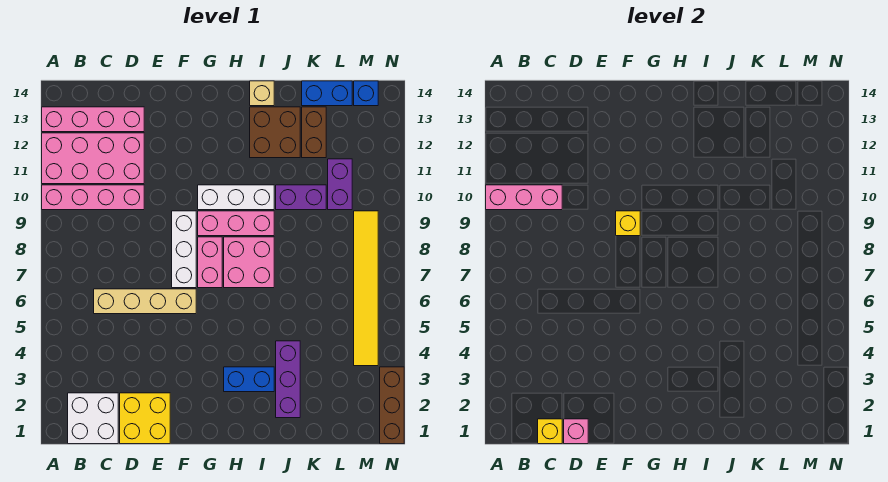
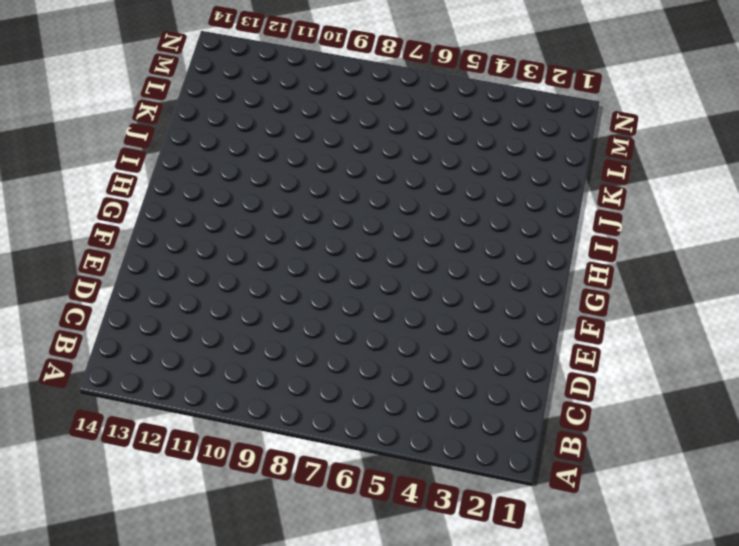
none -> pink 1x4 brick [42,185,144,210]
none -> pink 2x4 brick [42,133,144,184]
none -> pink 1x4 brick [42,107,144,132]

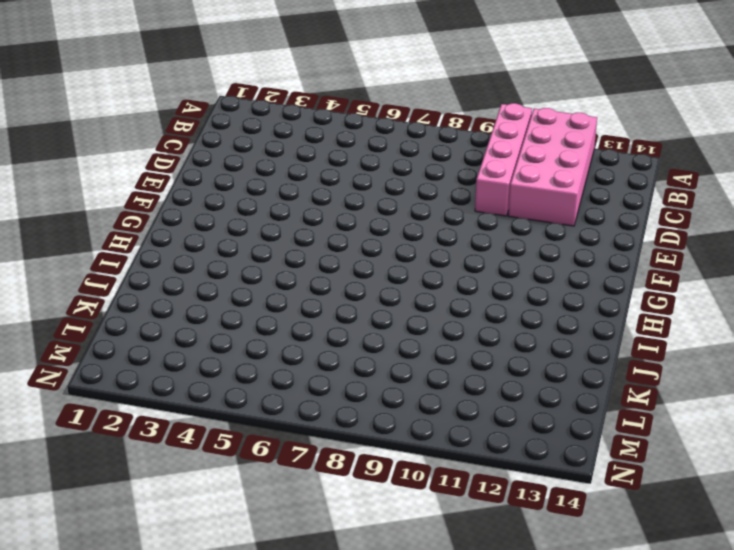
none -> pink 1x4 brick [42,107,144,132]
none -> white 2x2 brick [68,393,118,444]
none -> tan 1x4 brick [94,289,196,314]

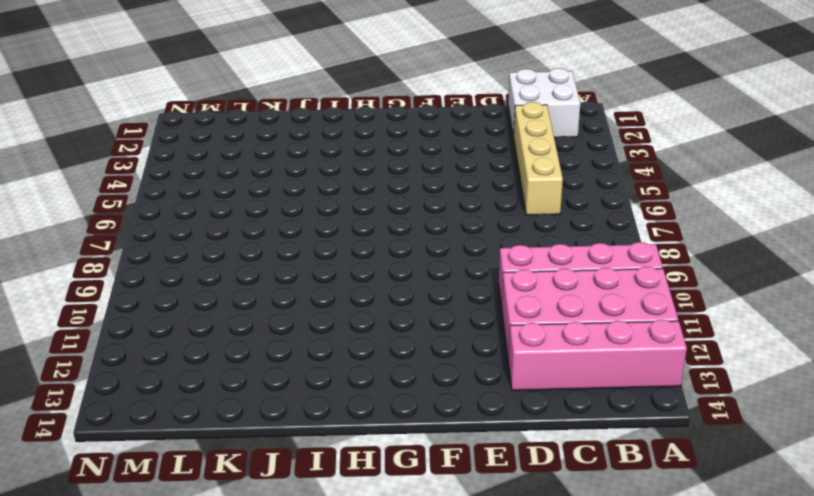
tan 1x4 brick [514,102,563,215] -> tan 1x4 brick turned to [94,289,196,314]
none -> yellow 2x2 brick [120,393,170,444]
none -> white 1x3 brick [172,211,196,288]
none -> pink 1x2 brick [198,237,222,288]

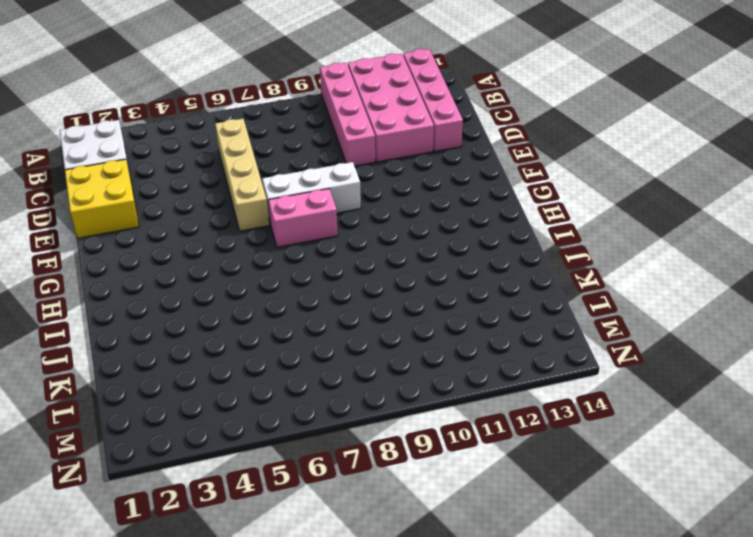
none -> pink 1x3 brick [198,211,274,236]
none -> white 1x3 brick [198,185,274,210]
none -> blue 1x2 brick [224,367,274,392]

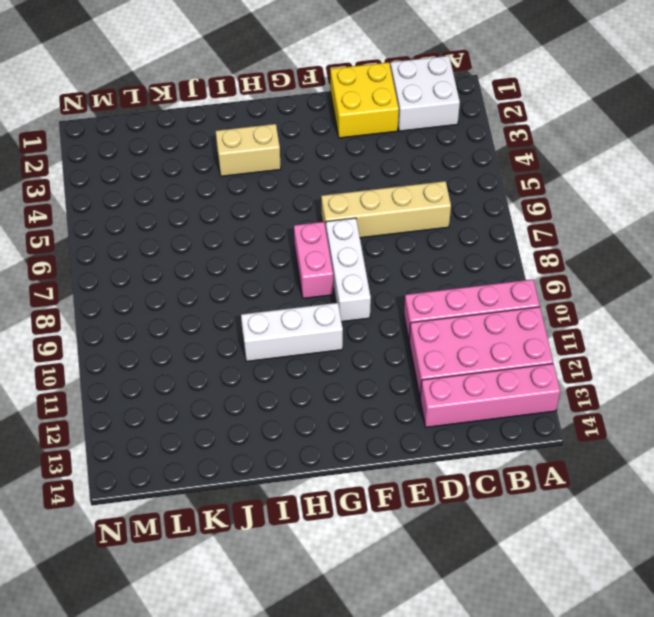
tan 1x2 brick [216,124,281,176] -> blue 1x2 brick [224,367,274,392]
none -> pink 1x3 brick [198,211,274,236]
none -> pink 2x2 brick [224,237,274,288]
none -> brown 2x2 brick [250,107,300,158]

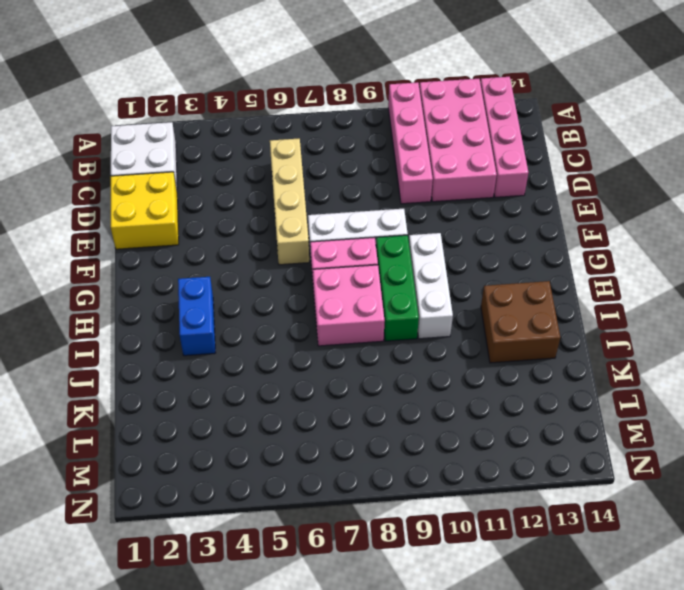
green 1x3 brick [376,235,419,341] -> pink 1x3 brick [198,211,274,236]
none -> tan 1x1 brick [250,81,274,106]
none -> purple 1x3 brick [276,341,300,418]
none -> purple 1x2 brick [276,185,326,210]

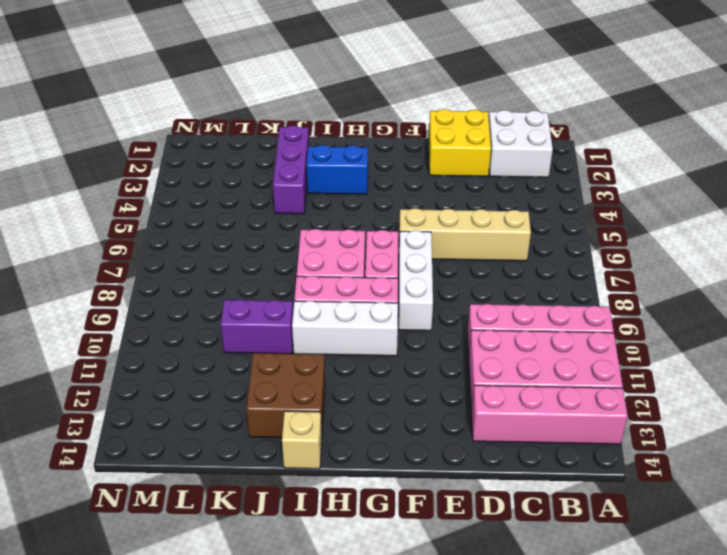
none -> brown 1x2 brick [302,107,326,158]
none -> blue 1x2 brick [302,81,352,106]
none -> purple 1x2 brick [328,159,352,210]

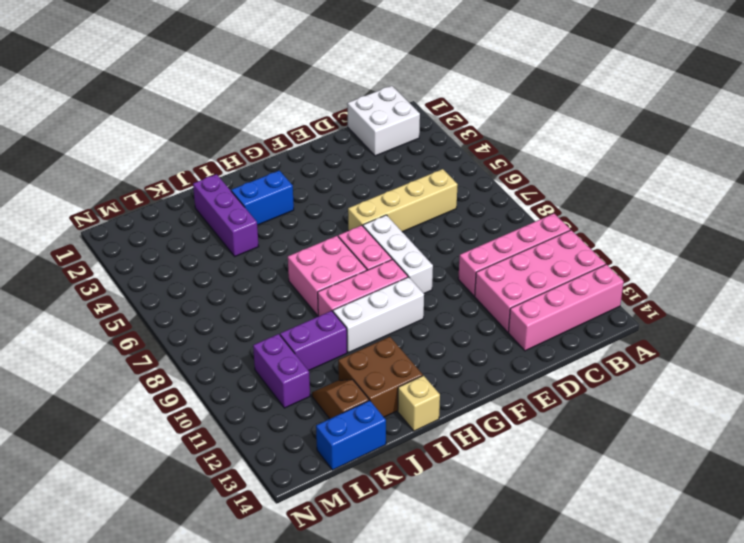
brown 1x2 slope [312,380,369,419] -> brown 1x2 brick [302,107,326,158]
none -> yellow 2x2 brick [120,393,170,444]
none -> yellow 1x6 tile [354,211,378,366]
none -> blue 1x1 brick [354,81,378,106]

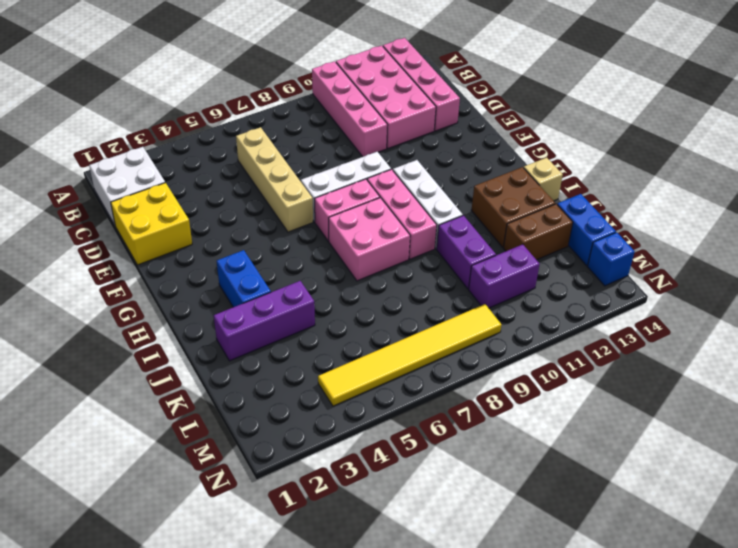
none -> brown 1x3 brick [380,367,404,444]
none -> pink 1x3 brick [486,185,562,210]
none -> yellow 1x1 brick [538,419,562,444]

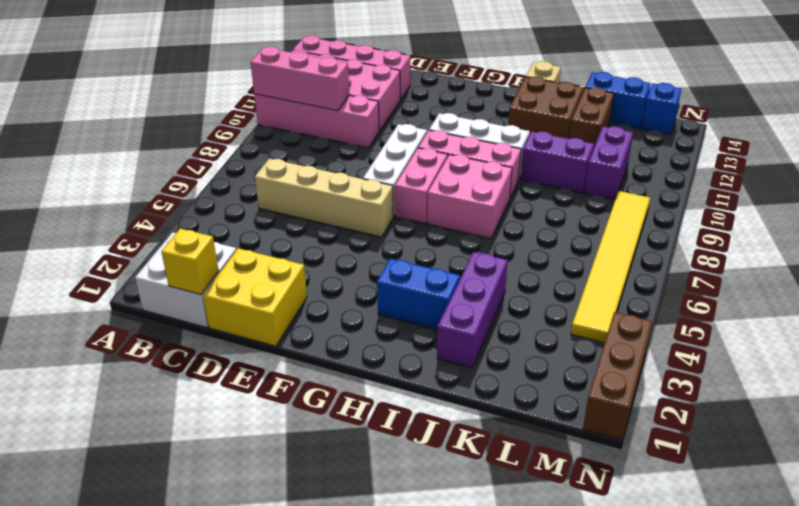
none -> pink 1x1 brick [564,419,588,444]
none -> yellow 1x1 brick [616,211,640,236]

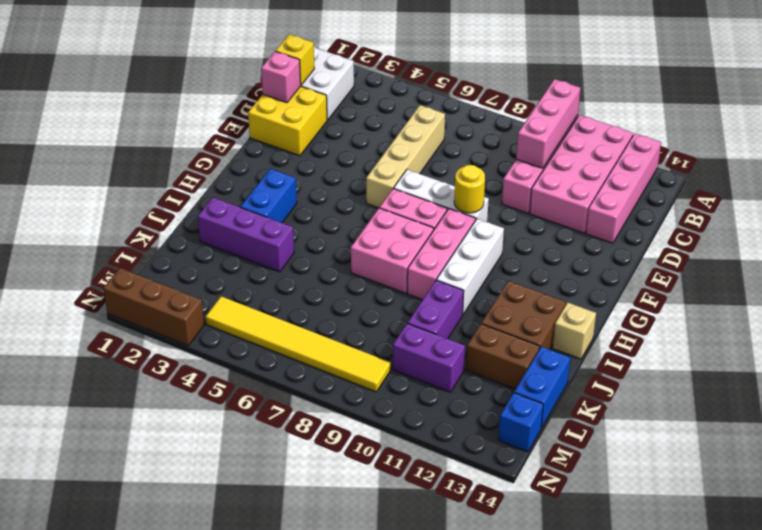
yellow 1x1 round brick [454,165,485,213] -> yellow 1x1 brick [616,211,640,236]

